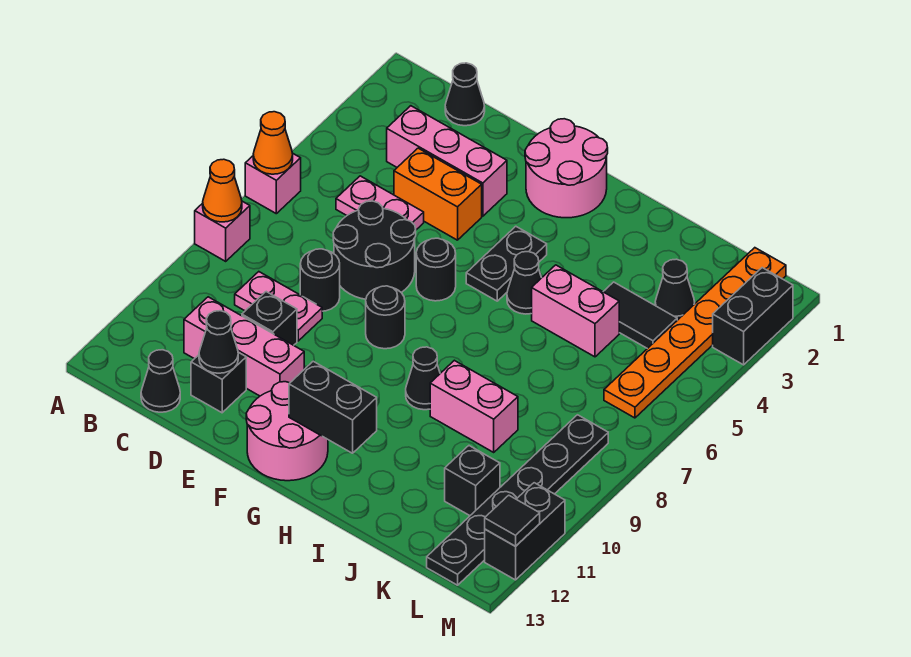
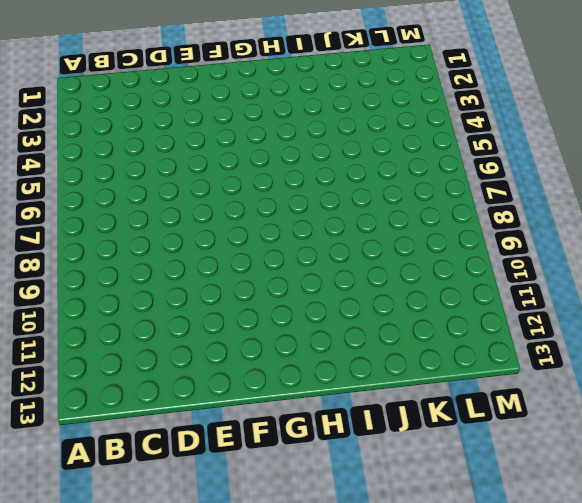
none -> pink 1x1 brick [245,153,301,214]
none -> pink 1x1 brick [195,201,250,261]
none -> black 1x1 cone [445,63,485,126]
none -> pink 1x3 brick [387,106,507,216]

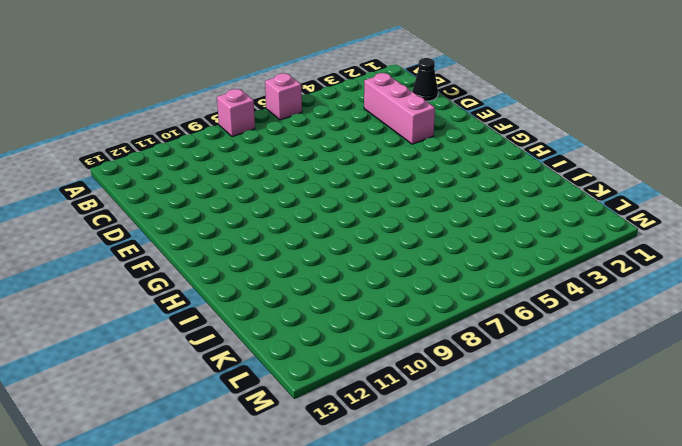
none -> pink 1x2 plate [336,176,424,230]
none -> pink 1x2 plate [235,272,322,341]
none -> pink 1x3 brick [184,297,304,396]
none -> black 1x1 cone [141,350,180,412]

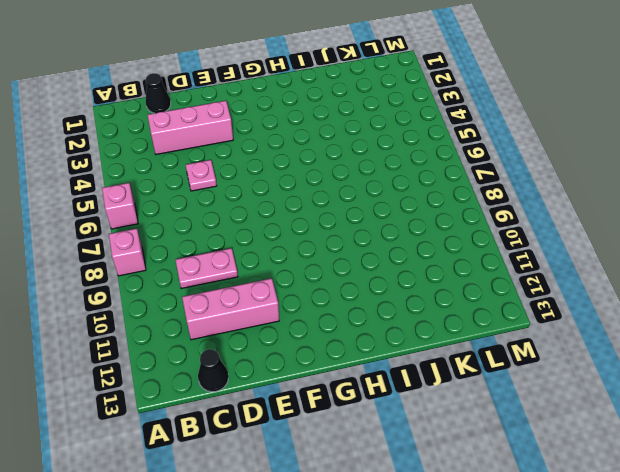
pink 1x1 plate [186,160,217,191] -> pink 1x2 plate [336,176,424,230]
none -> orange 1x2 brick [394,148,482,240]
none -> black 2x2 round brick [333,201,416,299]
none -> black 1x1 round brick [300,249,340,311]
none -> black 1x1 brick [242,292,297,345]

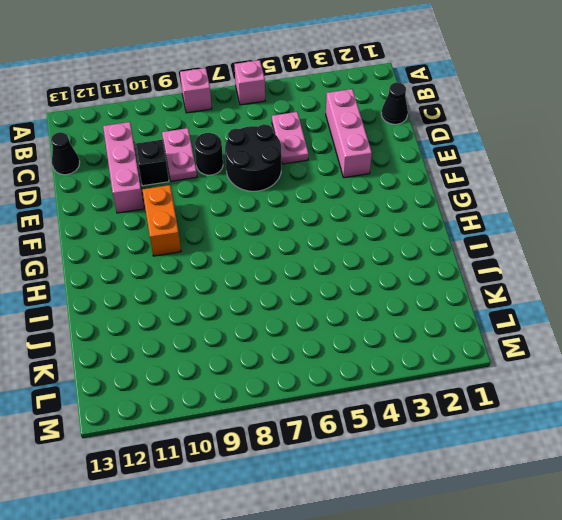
orange 1x2 brick [143,185,181,256] -> orange 1x2 brick moved to [394,148,482,240]
none -> black 1x1 brick [191,352,246,413]
none -> pink 2x2 round brick [525,119,608,218]
none -> black 1x1 round brick [416,238,456,301]
none -> black 1x1 round brick [366,286,405,349]

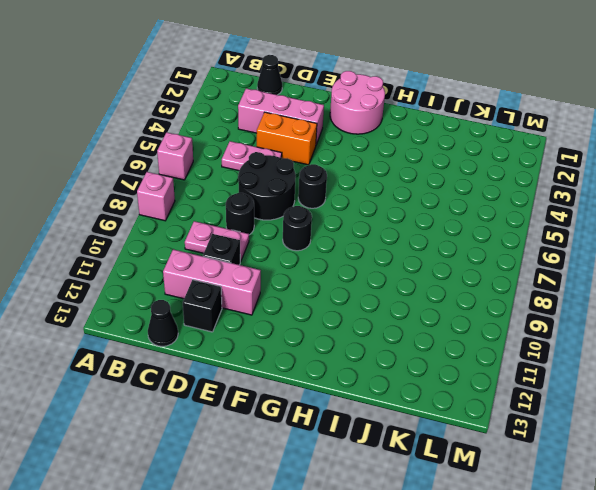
none -> pink 2x2 round brick [246,382,328,481]
none -> black 1x2 plate [466,226,547,301]
none -> black 1x1 cone [507,252,541,314]
none -> black 1x1 cone [406,347,440,410]

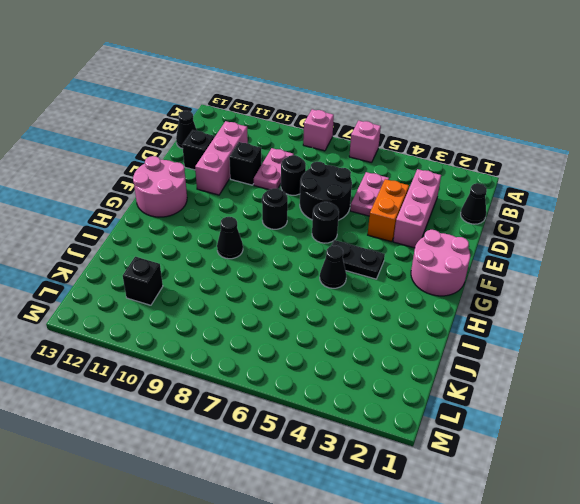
none -> pink 1x2 brick [532,265,619,357]
none -> pink 1x2 brick [430,360,518,452]
none -> black 1x2 tile [603,282,677,349]
none -> black 1x1 cone [655,259,695,320]

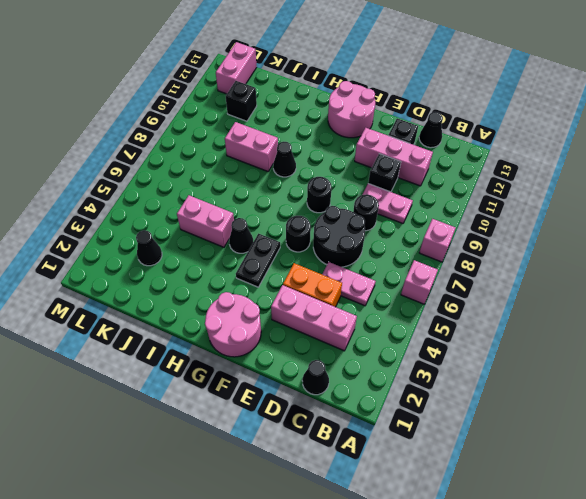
pink 1x2 brick [216,42,257,94] -> black 1x6 plate [427,415,608,585]
none -> black 1x2 tile [603,282,677,349]
none -> orange 1x6 plate [604,248,786,418]
none -> black 1x2 brick [713,268,793,365]
none -> black 1x2 brick [485,483,565,580]

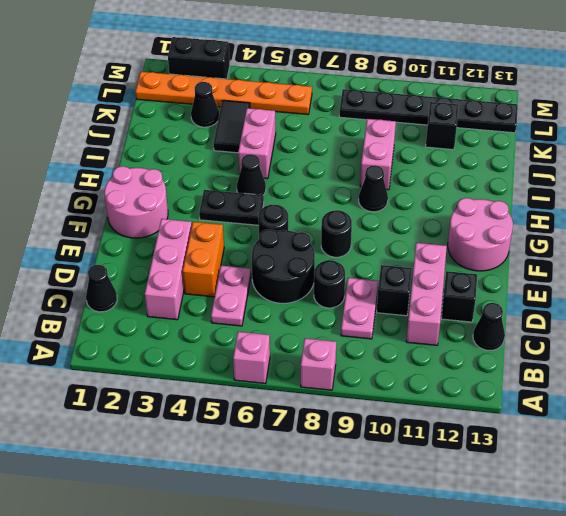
none -> black 1x2 brick [485,483,565,580]
none -> orange 1x1 cone [253,112,293,174]
none -> orange 1x1 cone [203,159,242,222]
none -> black 1x1 cone [199,311,238,373]

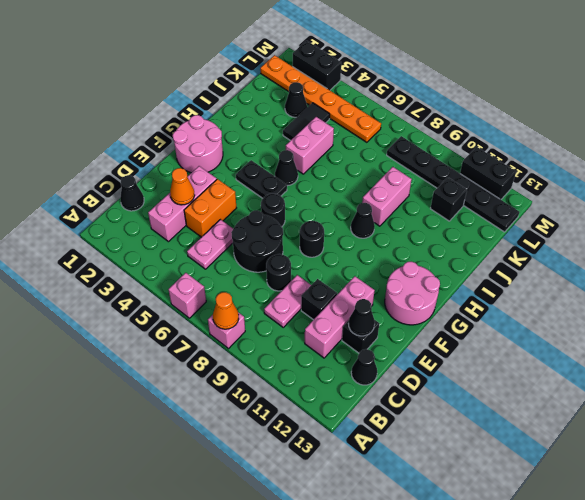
orange 1x1 cone [170,168,195,205] -> orange 1x1 cone moved to [253,112,293,174]
none -> black 1x2 brick [289,361,377,453]
none -> black 1x1 tile [485,495,540,546]

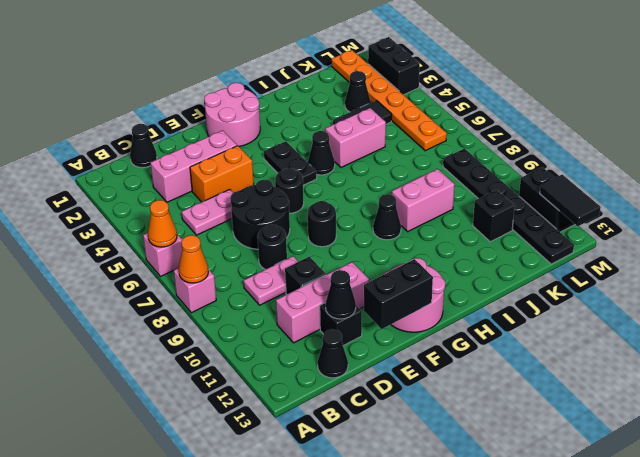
black 1x2 brick [364,259,433,329] -> black 1x2 brick moved to [289,361,377,453]
black 1x2 tile [540,175,601,226] -> black 1x1 tile [485,495,540,546]

